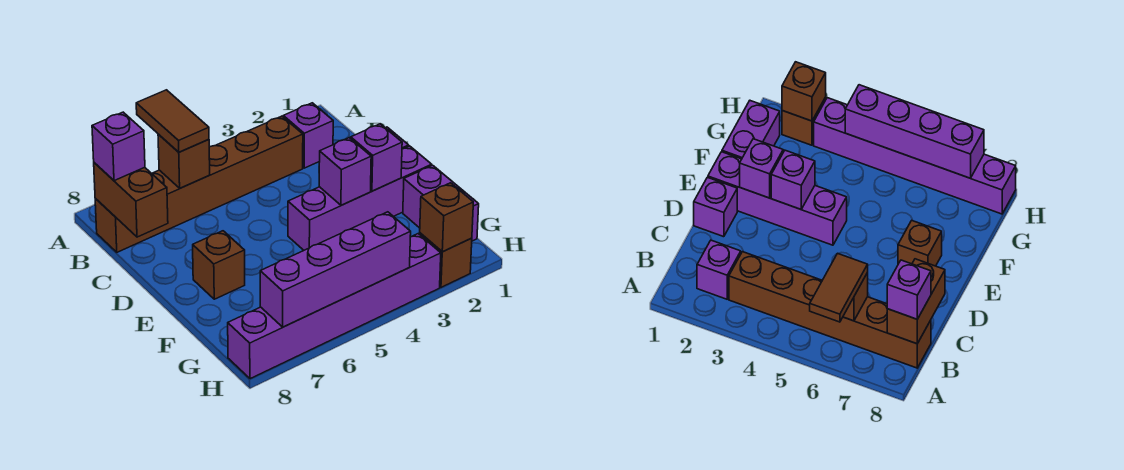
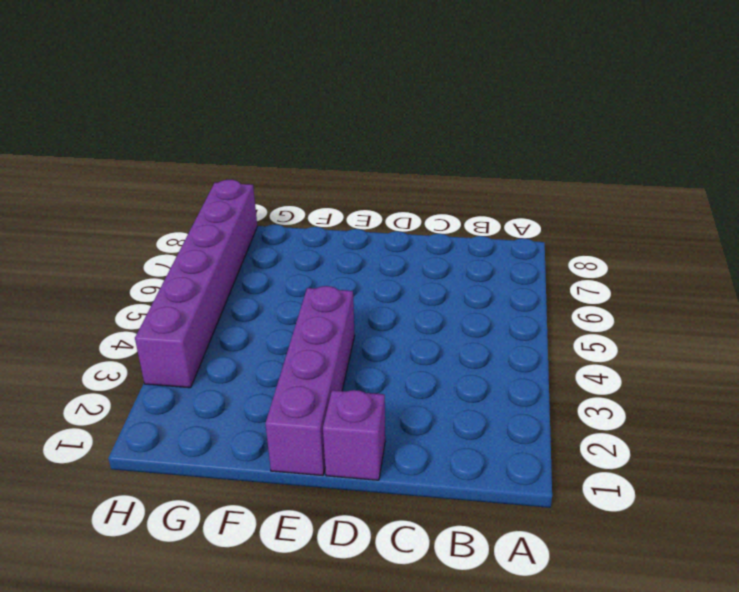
none -> purple 1x1 brick [283,103,333,168]
none -> brown 1x6 brick [95,116,303,252]
none -> brown 1x1 brick [193,231,245,299]

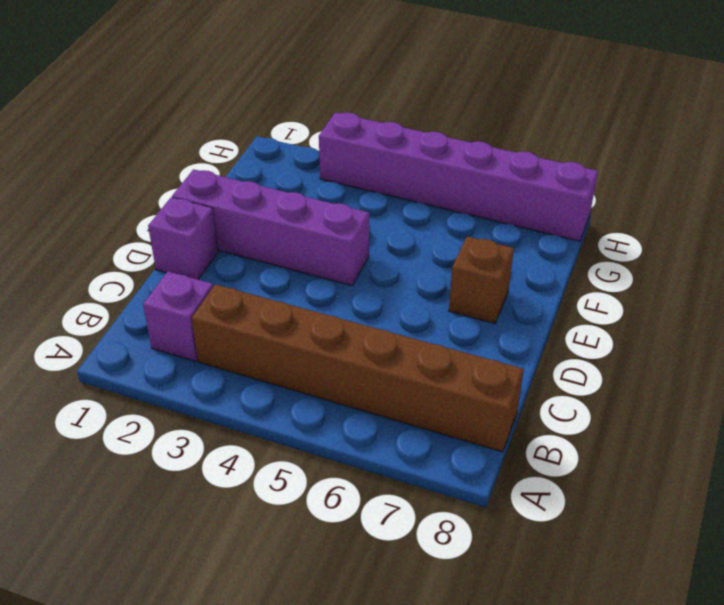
none -> purple 1x2 brick [403,165,479,241]
none -> brown 1x1 brick [420,233,472,287]
none -> brown 1x1 brick [158,134,210,188]

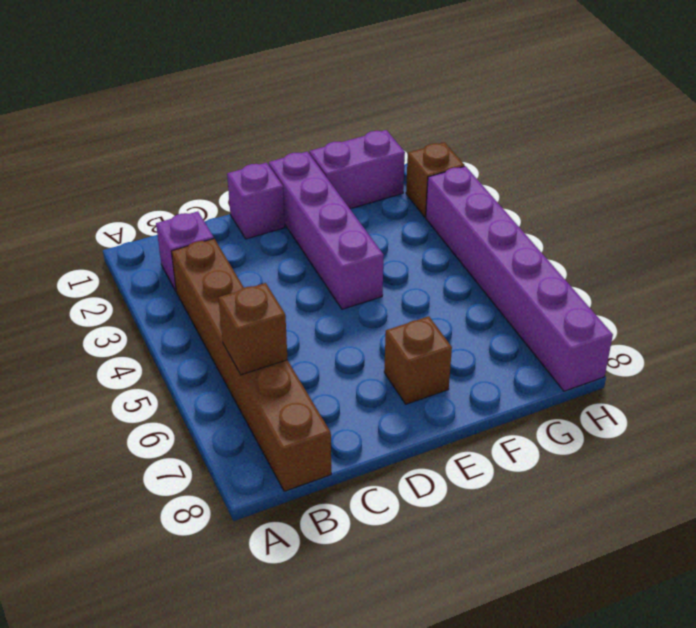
none -> brown 1x2 brick [94,163,168,237]
none -> purple 1x1 brick [351,124,402,191]
none -> purple 1x1 brick [319,138,371,205]

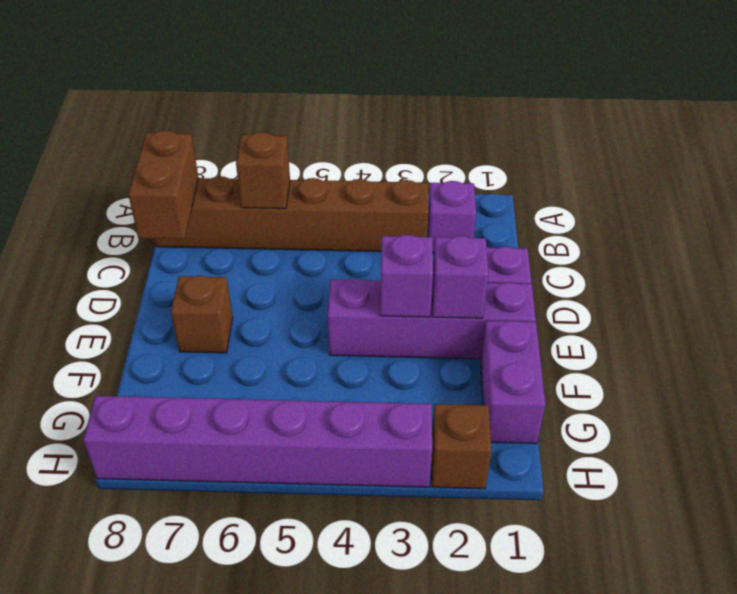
none -> brown 1x1 brick [420,183,473,252]
none -> purple 1x4 brick [260,212,411,327]
none -> brown 1x2 tile [136,90,209,152]

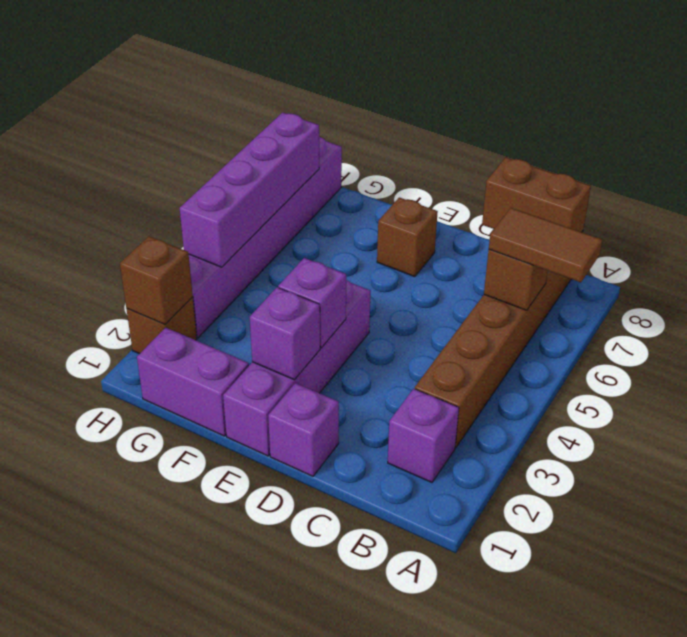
none -> purple 1x1 brick [92,112,145,181]

